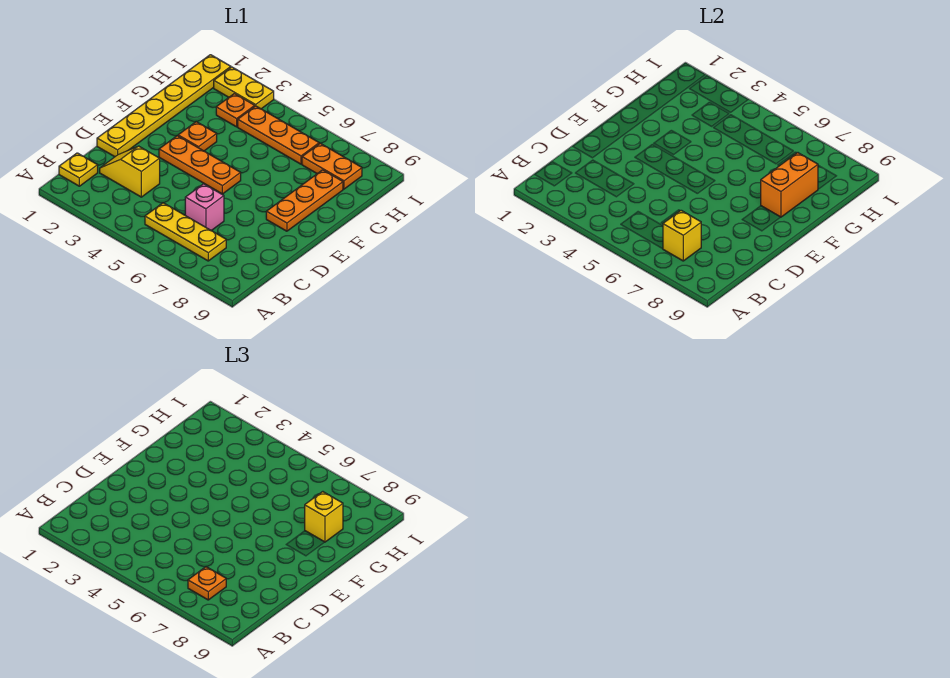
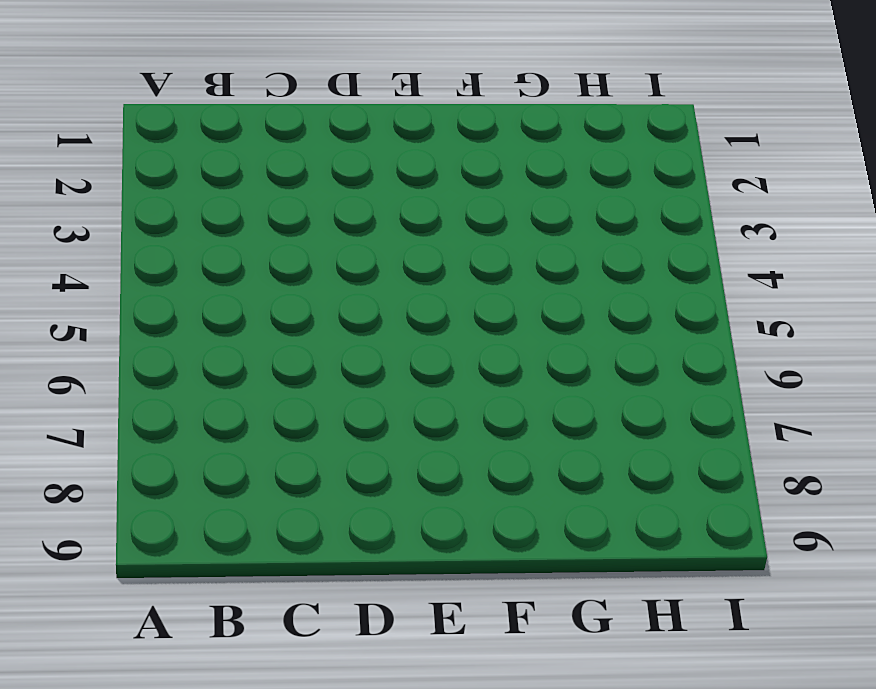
none -> yellow 1x1 plate [59,153,98,186]
none -> yellow 1x3 plate [145,203,226,261]
none -> yellow 1x2 slope [100,146,160,197]

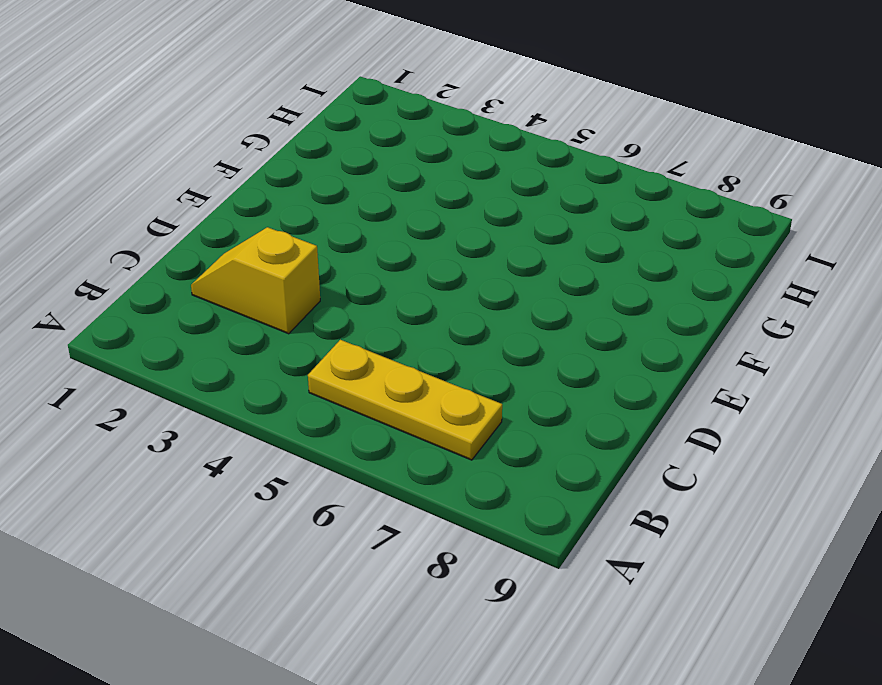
none -> yellow 1x1 plate [59,153,98,186]
none -> pink 1x1 brick [185,184,224,231]
none -> yellow 1x6 plate [97,55,231,157]

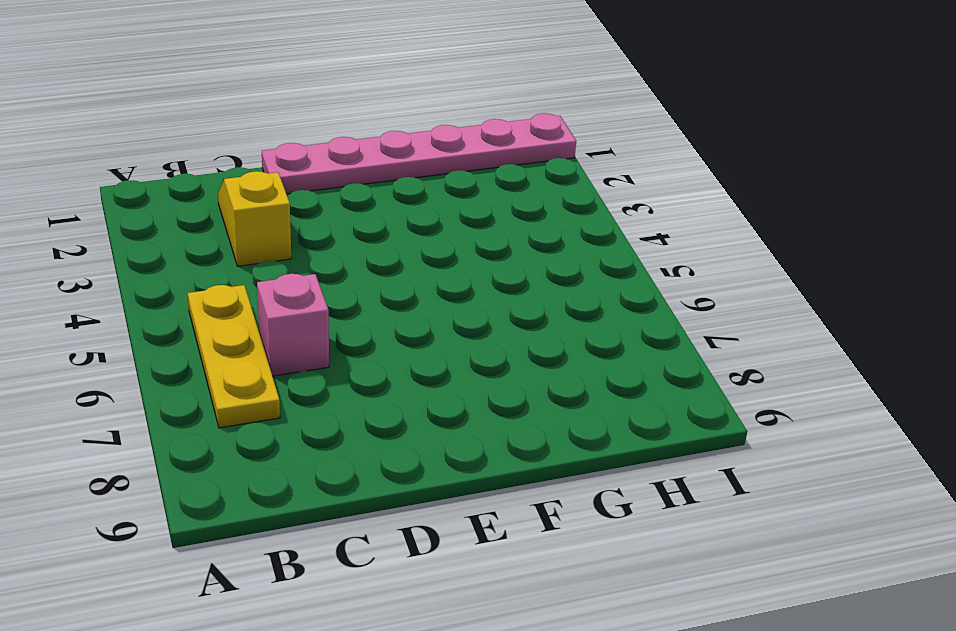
pink 1x6 plate [262,113,576,194] -> yellow 1x6 plate [97,55,231,157]
none -> yellow 1x1 plate [59,153,98,186]
none -> orange 1x3 plate [159,136,241,194]
none -> orange 1x3 plate [266,170,343,231]

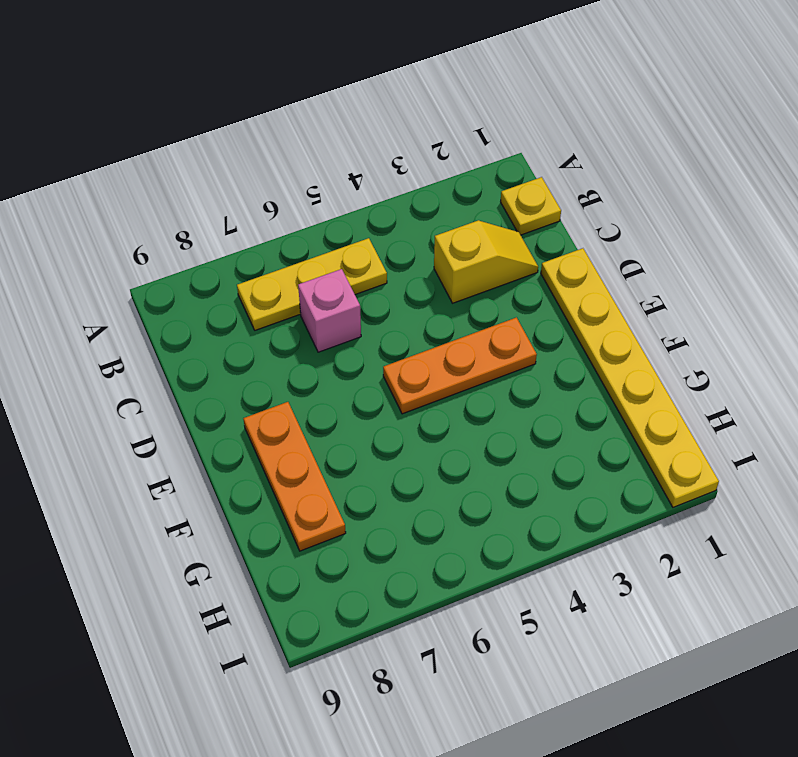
none -> orange 1x1 plate [178,122,217,151]
none -> orange 1x1 plate [216,94,255,127]
none -> orange 1x3 plate [238,106,320,164]

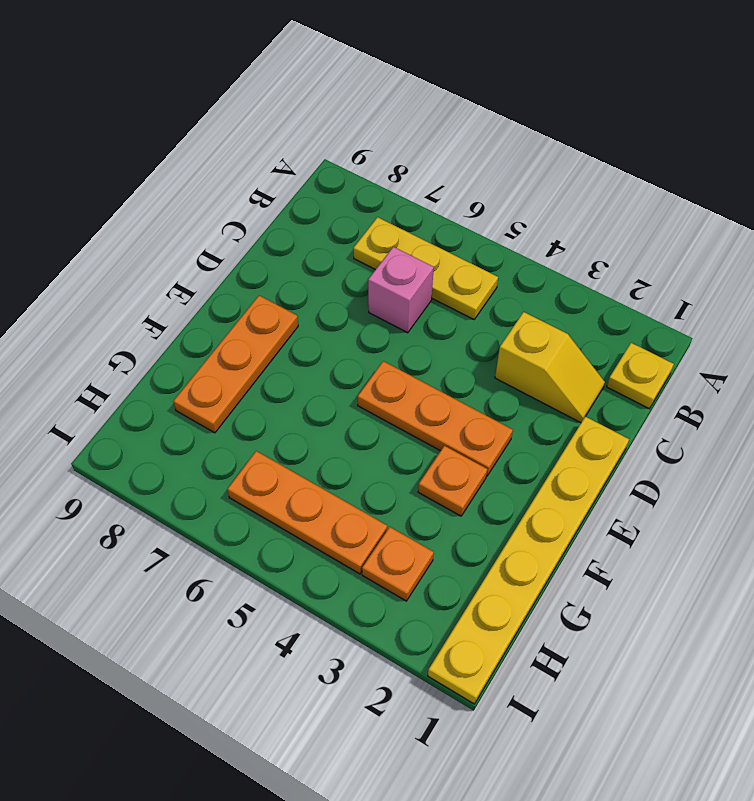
none -> orange 1x2 plate [302,143,362,189]
none -> yellow 1x2 plate [214,67,274,109]
none -> yellow 1x1 brick [663,210,701,261]

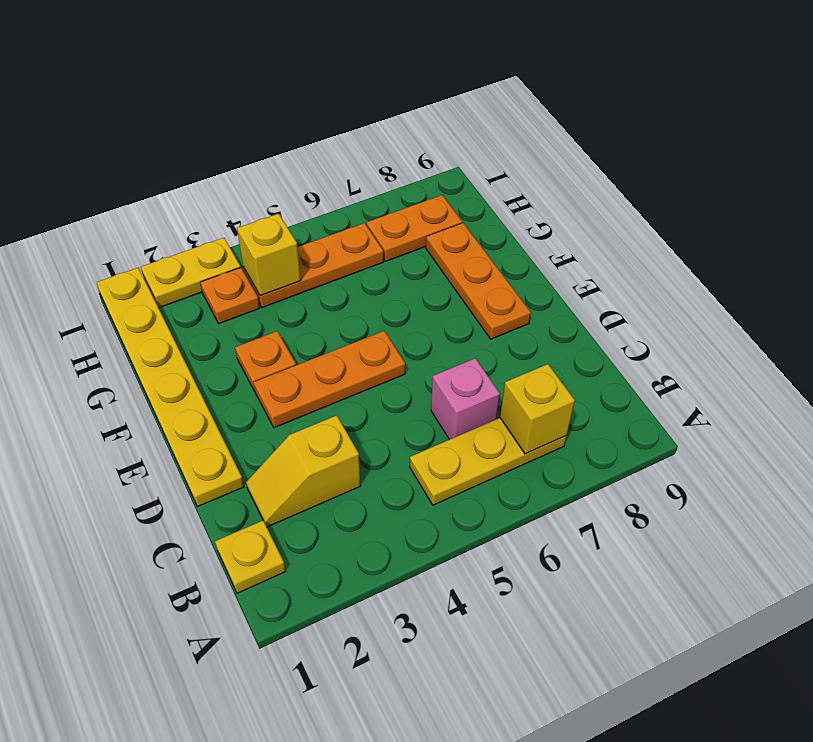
yellow 1x1 brick [237,214,301,296] -> yellow 1x1 brick moved to [305,492,343,542]
none -> orange 1x2 brick [761,153,818,217]
none -> orange 1x1 plate [188,567,226,600]

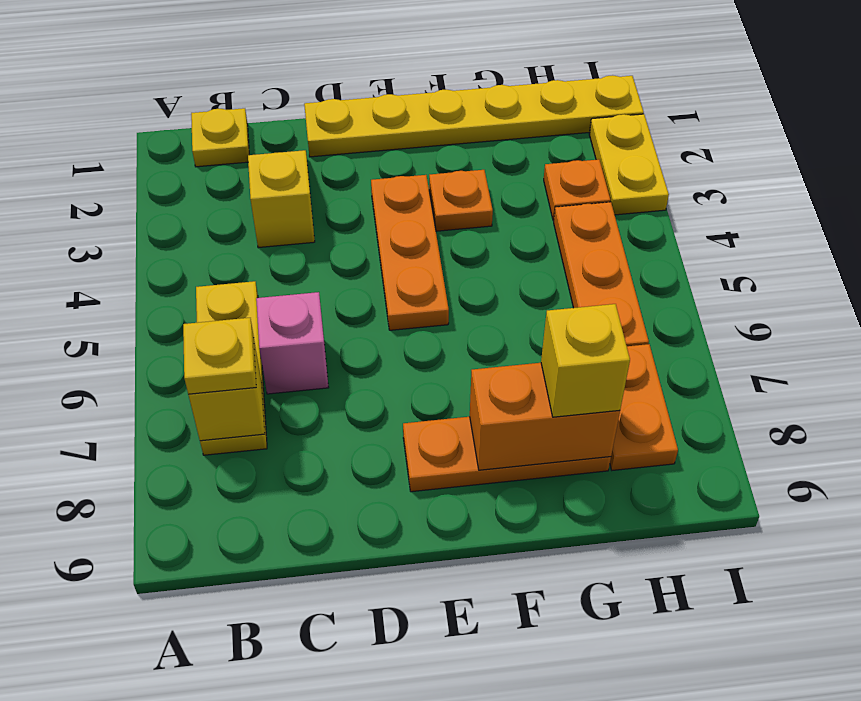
yellow 1x1 plate [183,318,256,394] -> orange 1x1 plate [188,567,226,600]

